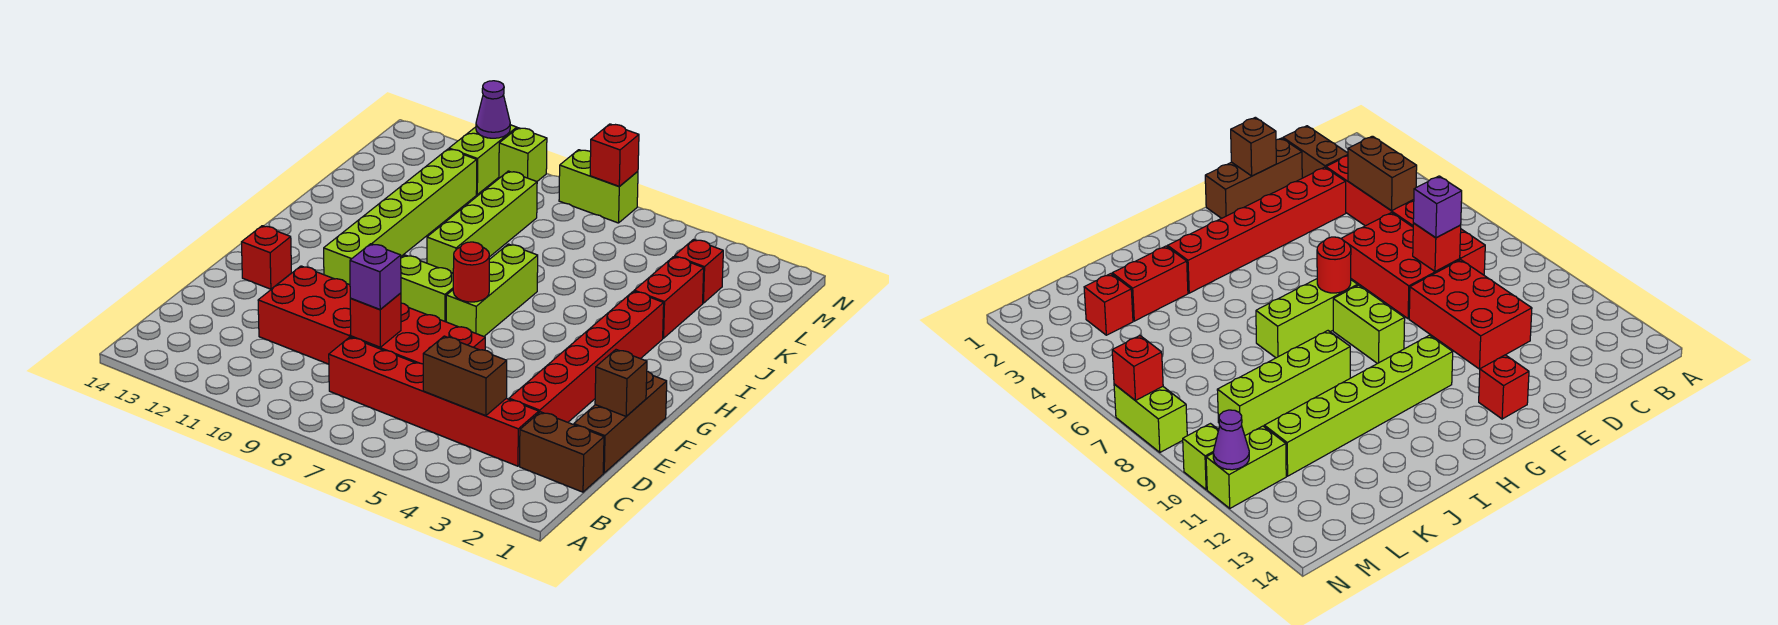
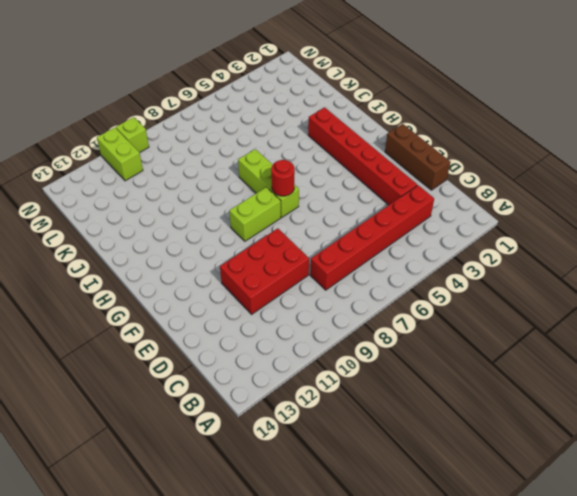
none -> brown 1x2 brick [520,412,604,492]
none -> red 2x3 brick [351,303,485,364]
none -> red 1x1 brick [242,226,291,289]

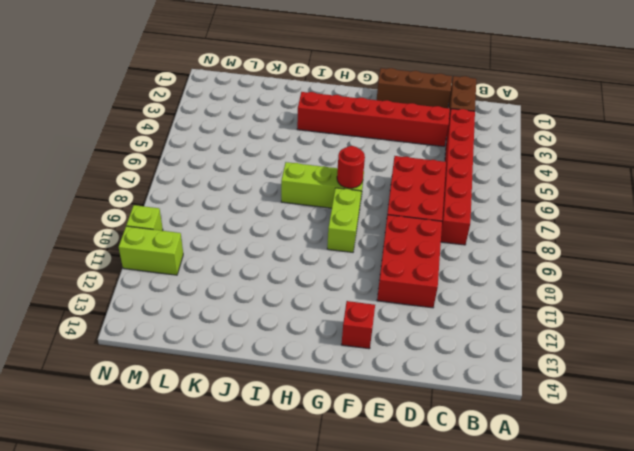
none -> lime 1x6 brick [324,149,477,285]
none -> lime 1x4 brick [427,171,537,273]
none -> red 1x2 brick [634,257,704,338]

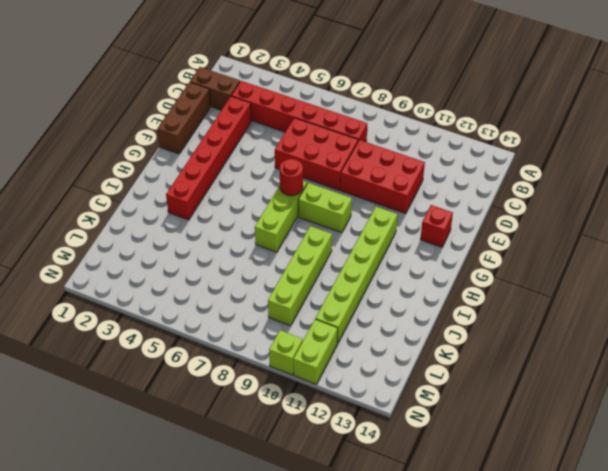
none -> red 1x2 brick [634,257,704,338]
none -> red 1x1 brick [675,239,723,303]
none -> lime 1x2 brick [559,150,638,223]

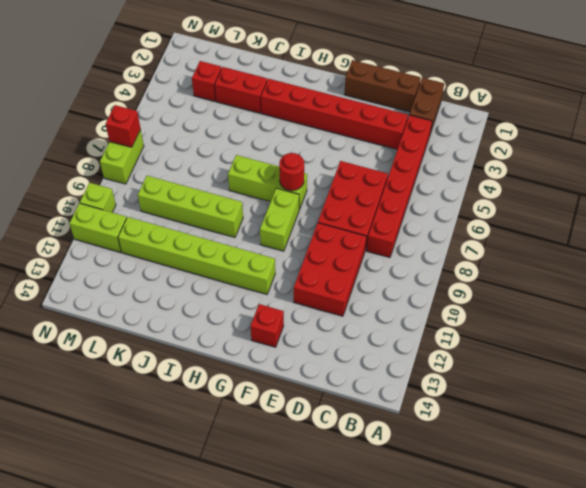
none -> brown 1x2 brick [423,336,507,416]
none -> red 1x1 brick [350,293,401,347]
none -> brown 1x1 brick [595,350,647,416]

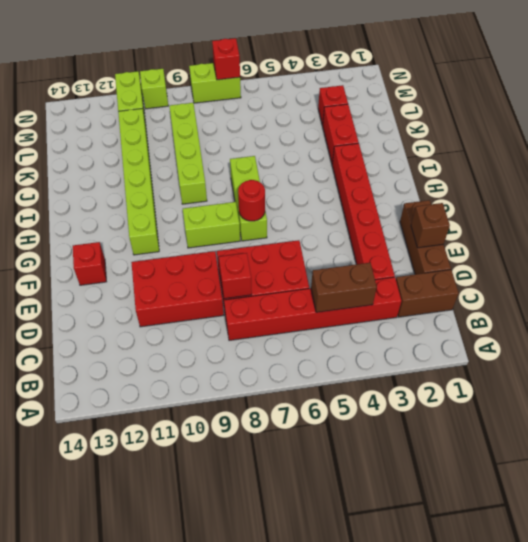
none -> purple 1x1 cone [476,81,510,138]
none -> purple 1x1 brick [350,244,401,310]

